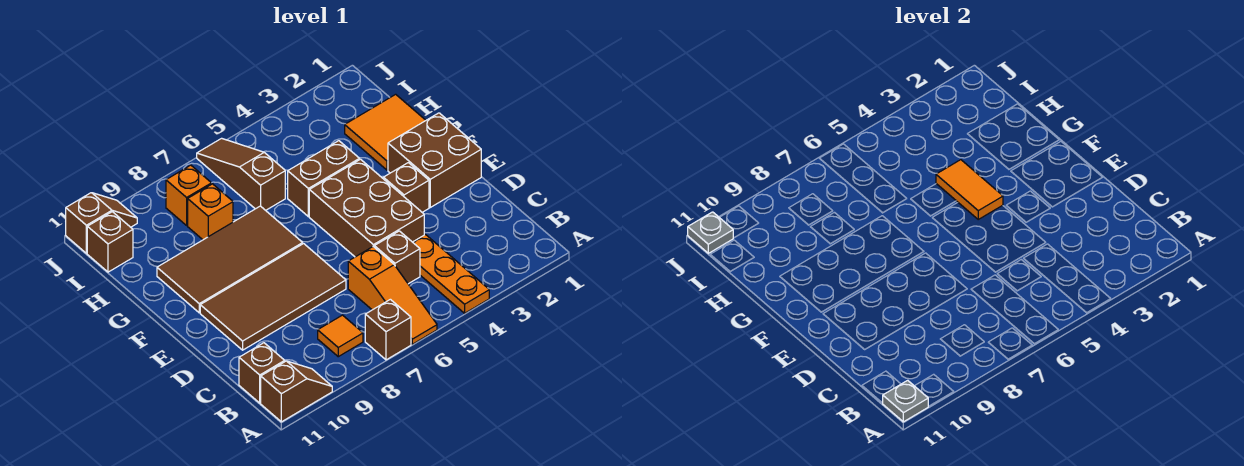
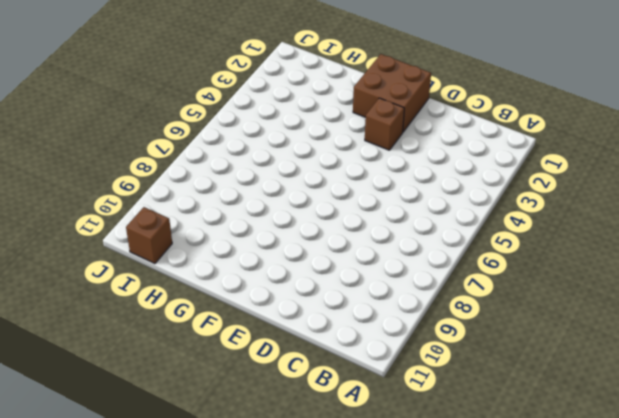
none -> orange 1x3 plate [413,235,489,313]
none -> orange 1x3 slope [348,247,437,344]
none -> brown 1x1 brick [365,299,411,360]

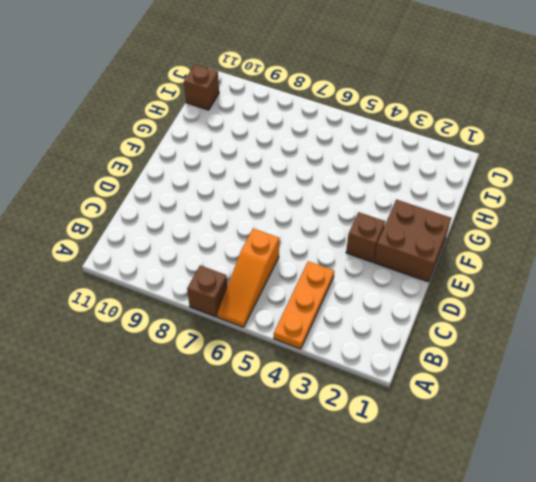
none -> brown 1x2 slope [261,361,332,422]
none -> orange 1x1 tile [318,315,363,357]
none -> brown 1x1 brick [239,343,285,403]

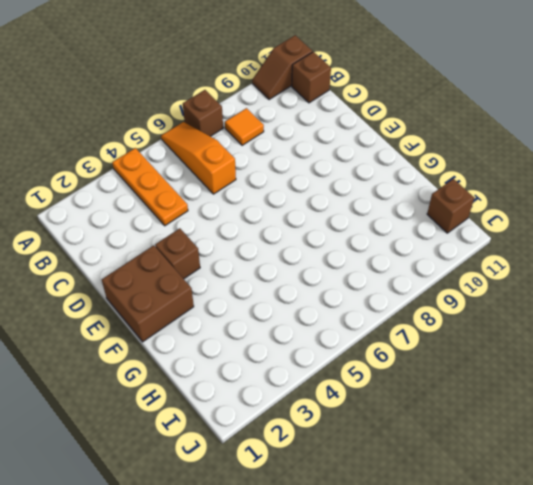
none -> brown 1x1 brick [374,231,420,284]
none -> brown 2x3 brick [309,159,424,257]
none -> brown 2x4 tile [200,244,346,350]

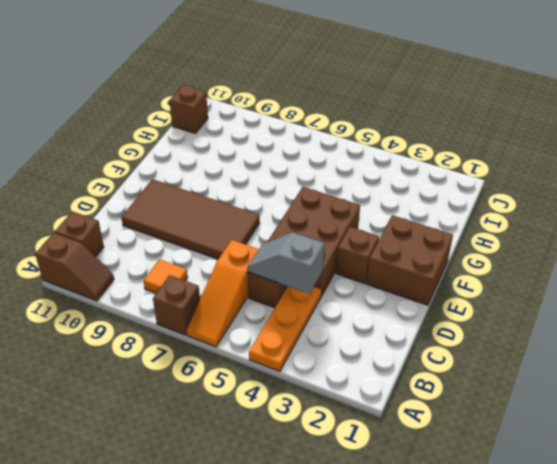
grey 1x2 slope [248,232,324,294] -> none
none -> brown 2x4 tile [157,206,303,313]
none -> orange 2x2 tile [345,94,426,170]
none -> brown 1x2 brick [288,141,360,217]

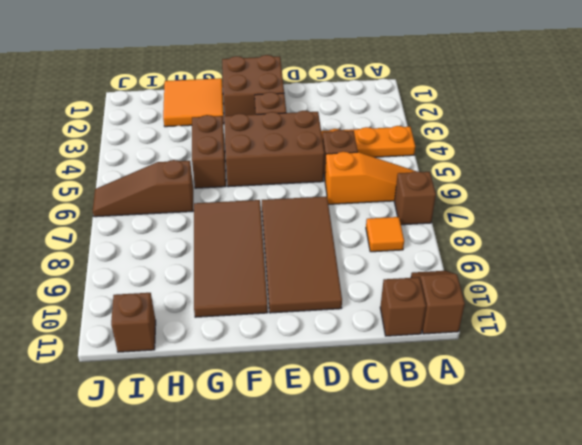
none -> orange 1x1 brick [188,184,233,240]
none -> orange 1x1 brick [166,165,211,225]
none -> brown 1x2 slope [66,193,137,253]

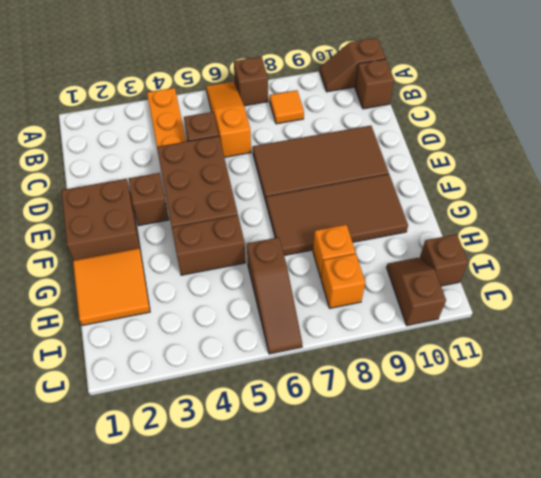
brown 1x2 slope [387,258,446,326] -> brown 1x2 slope turned to [66,193,137,253]
none -> grey 1x1 plate [883,380,928,422]
none -> orange 1x2 tile [936,160,1003,219]
none -> grey 1x1 plate [688,212,733,253]

